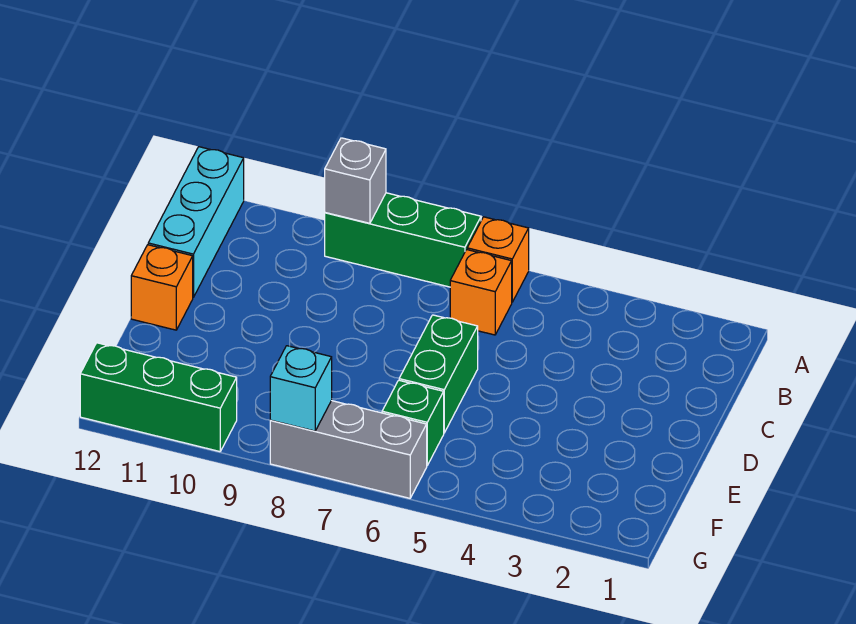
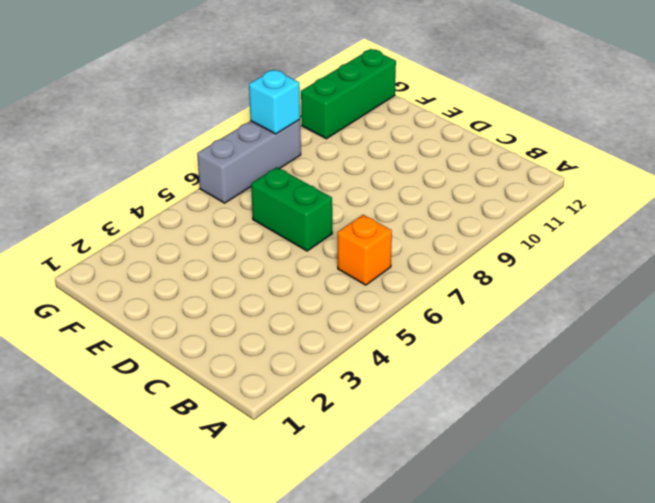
none -> orange 1x1 brick [467,217,529,302]
none -> green 1x3 brick [325,193,481,287]

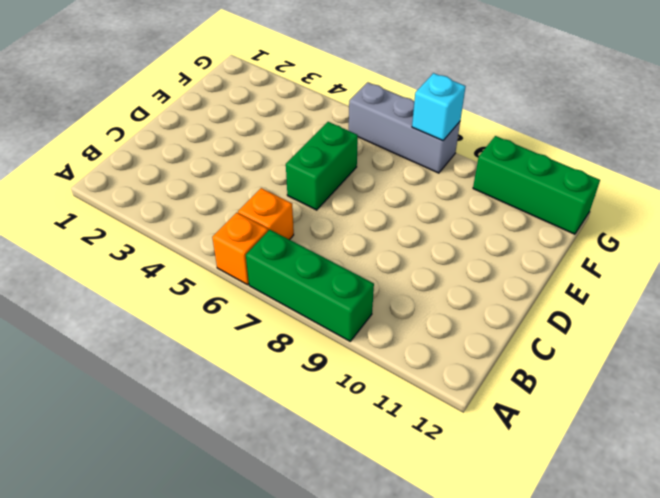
none -> cyan 1x3 brick [148,147,244,297]
none -> orange 1x1 brick [131,245,193,330]

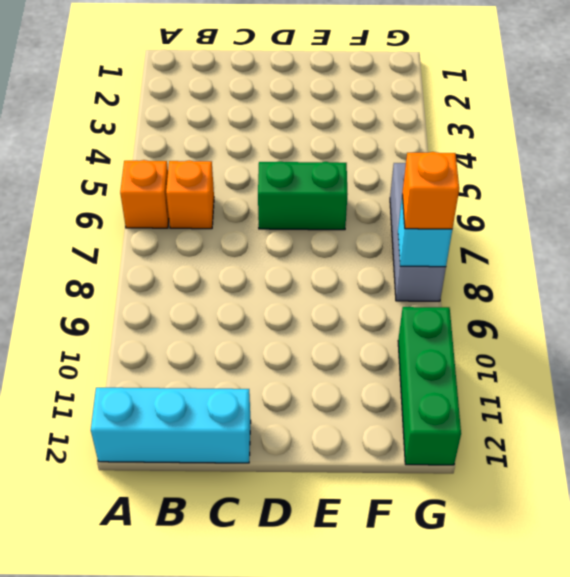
orange 1x1 brick [402,152,459,229] -> orange 1x1 brick moved to [131,245,193,330]
none -> green 1x3 brick [325,193,481,287]
none -> green 1x1 brick [382,380,444,465]

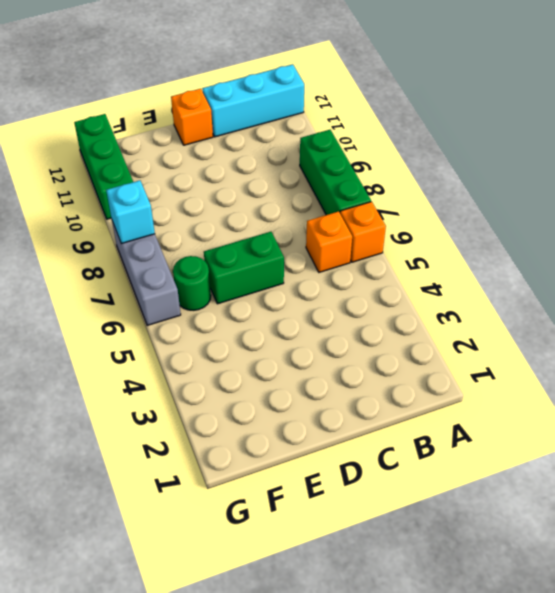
green 1x1 round brick [173,256,211,310] -> green 1x1 brick [382,380,444,465]
none -> grey 1x1 brick [325,138,386,223]

